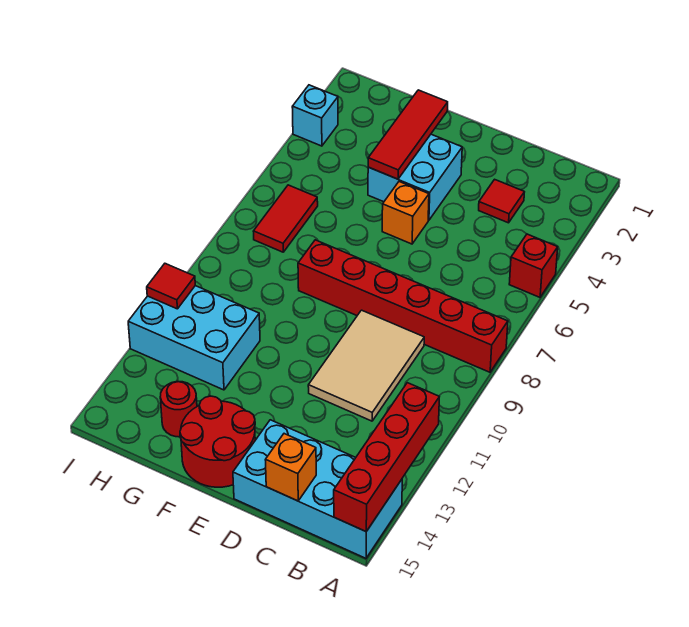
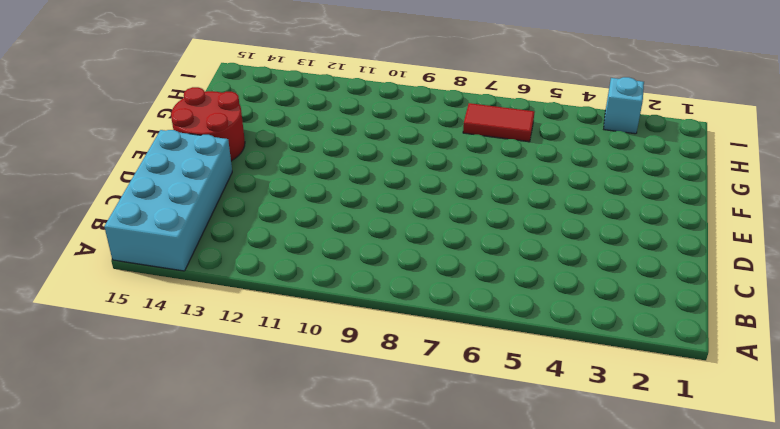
none -> red 1x1 brick [509,234,558,297]
none -> red 1x6 brick [298,240,508,372]
none -> red 1x1 tile [479,179,524,223]

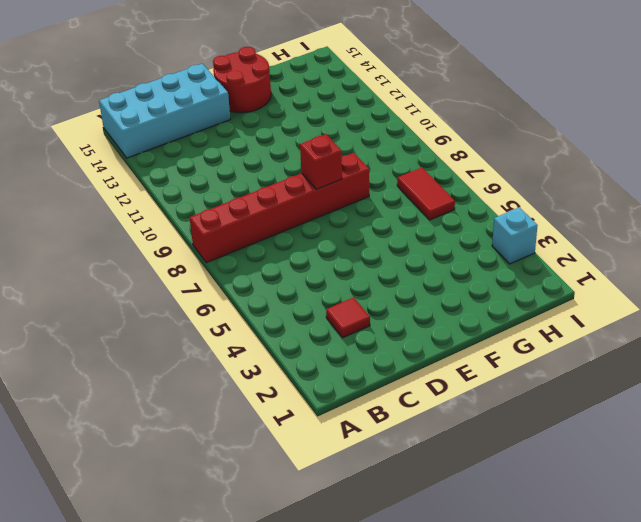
red 1x1 brick [300,134,342,189] -> red 1x1 brick moved to [509,234,558,297]
none -> tan 2x3 tile [308,310,424,421]
none -> cyan 2x2 brick [368,134,462,220]
none -> orange 1x1 brick [382,182,429,244]

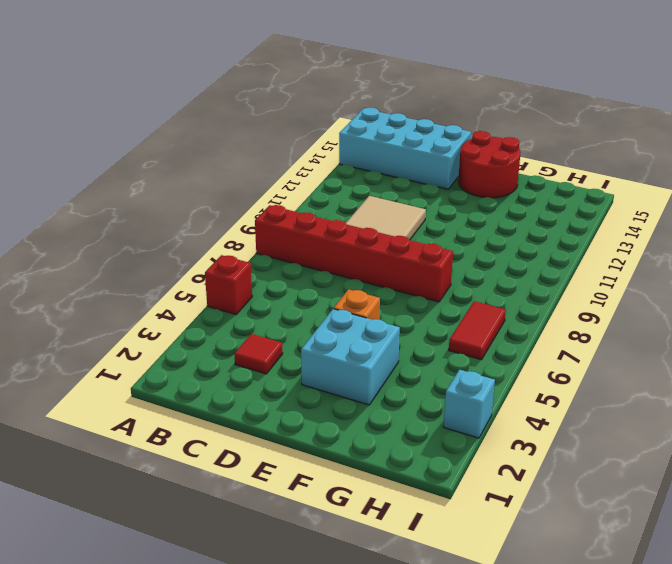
none -> cyan 2x3 brick [128,286,260,390]
none -> red 1x1 round brick [160,382,197,437]
none -> red 1x4 brick [334,383,439,531]

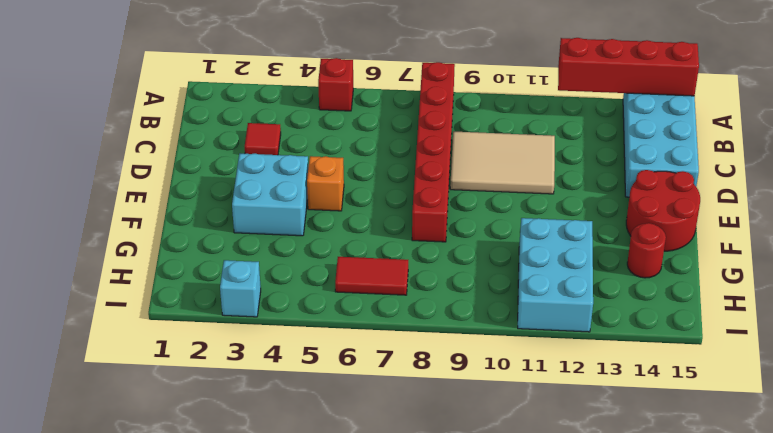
none -> orange 1x1 brick [265,434,316,501]
none -> red 1x3 tile [368,90,448,179]
none -> red 1x1 tile [147,264,195,309]

